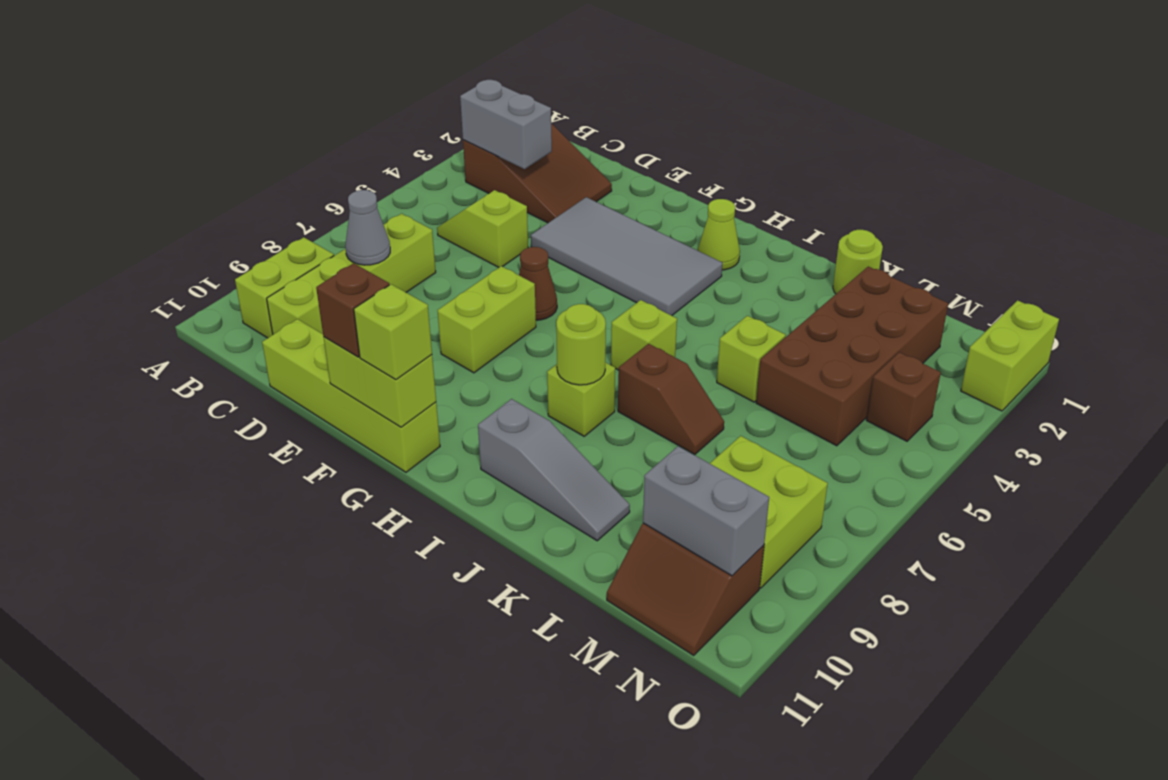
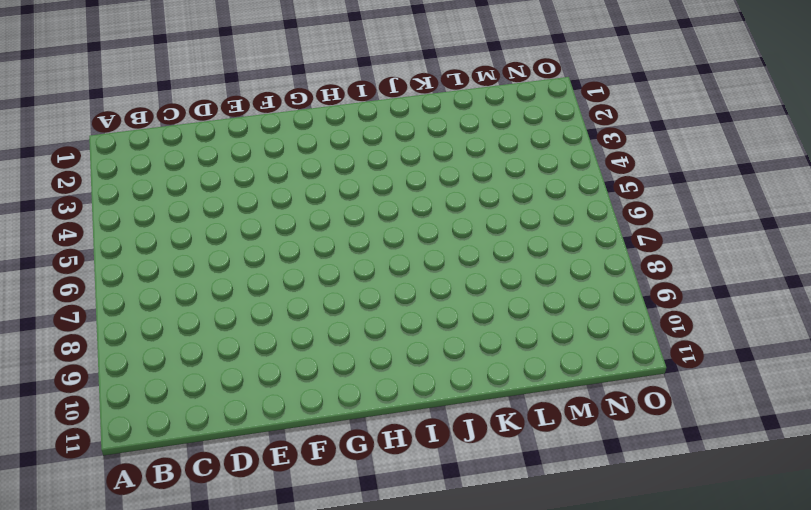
none -> brown 2x3 slope [463,123,612,223]
none -> lime 1x2 brick [235,237,334,338]
none -> lime 1x2 slope [437,190,528,267]

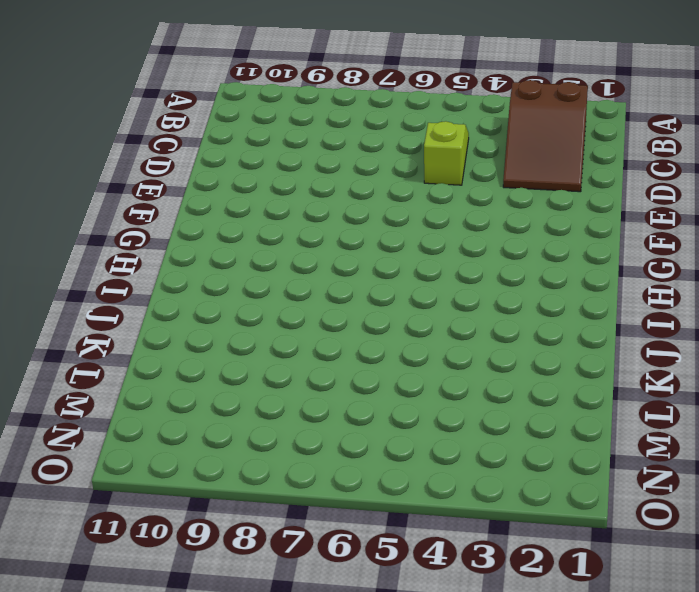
none -> lime 1x2 brick [235,237,334,338]
none -> lime 1x4 brick [267,214,436,334]
none -> lime 1x4 brick [262,319,440,472]

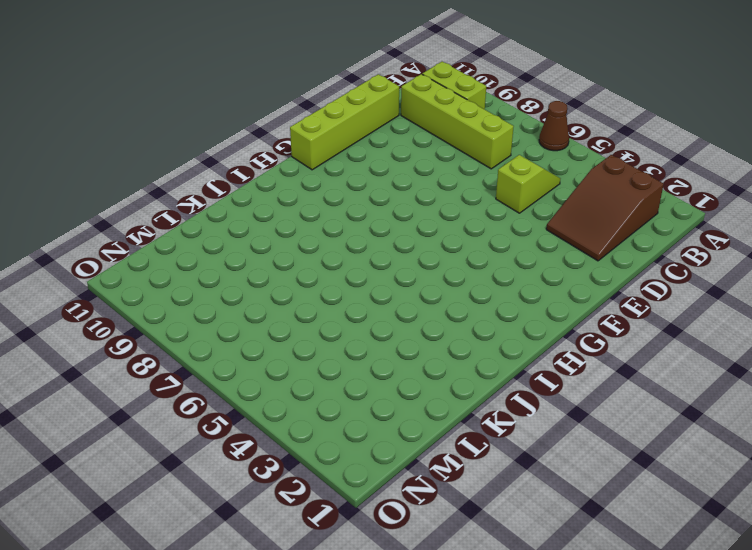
brown 1x1 cone [539,101,569,151] -> brown 1x1 cone moved to [519,247,557,320]
none -> grey 2x4 tile [531,197,722,316]
none -> lime 1x2 brick [437,266,536,373]
none -> lime 1x1 cone [698,199,740,270]

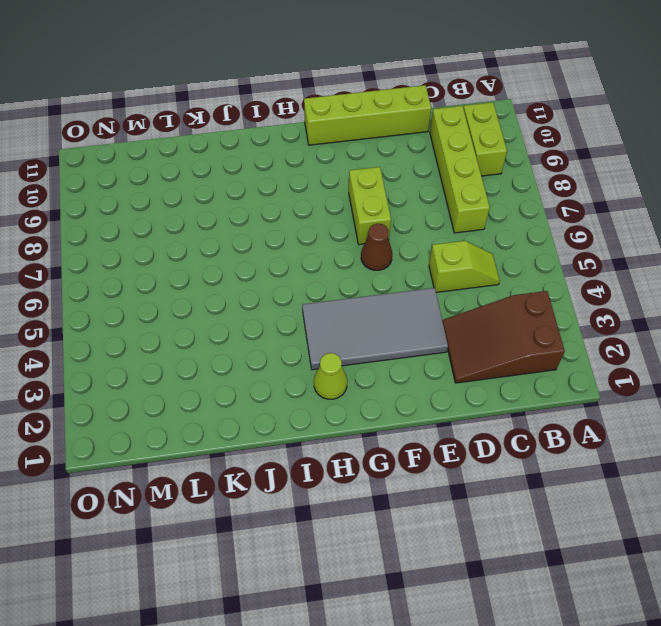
none -> lime 1x1 brick [611,300,677,370]
none -> lime 1x1 brick [547,362,615,436]
none -> grey 1x3 slope [478,399,630,541]

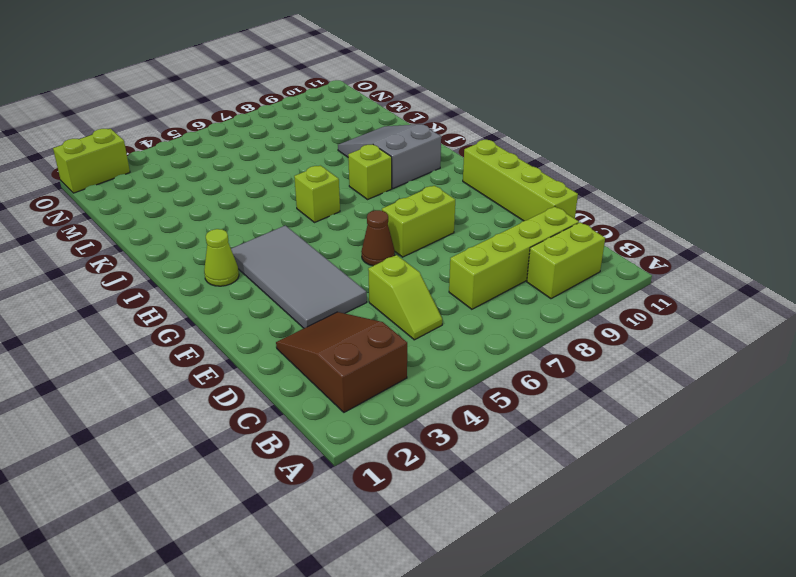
grey 2x3 slope [338,124,441,188] -> grey 1x3 slope [478,399,630,541]
none -> brown 1x2 slope [618,344,724,455]
none -> lime 1x1 round brick [833,230,883,294]
none -> lime 1x1 brick [717,316,786,402]

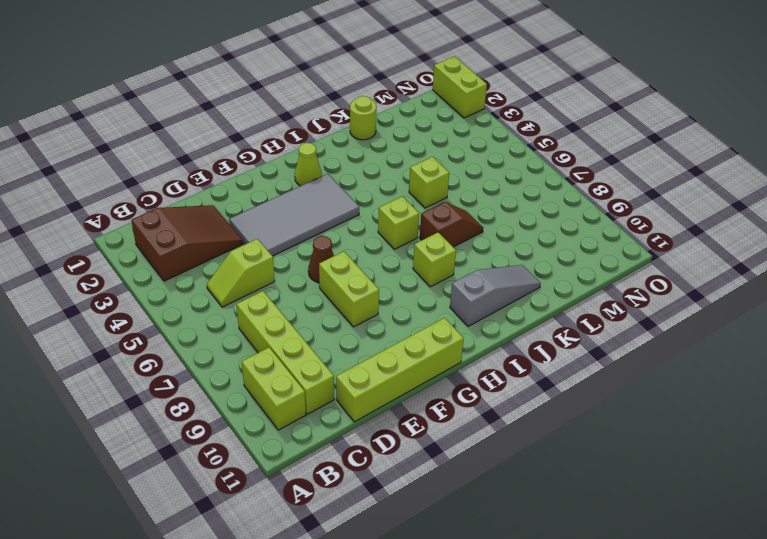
none -> brown 2x4 brick [756,267,948,446]
none -> lime 2x2 brick [710,436,828,588]
none -> brown 2x2 slope [607,523,764,655]

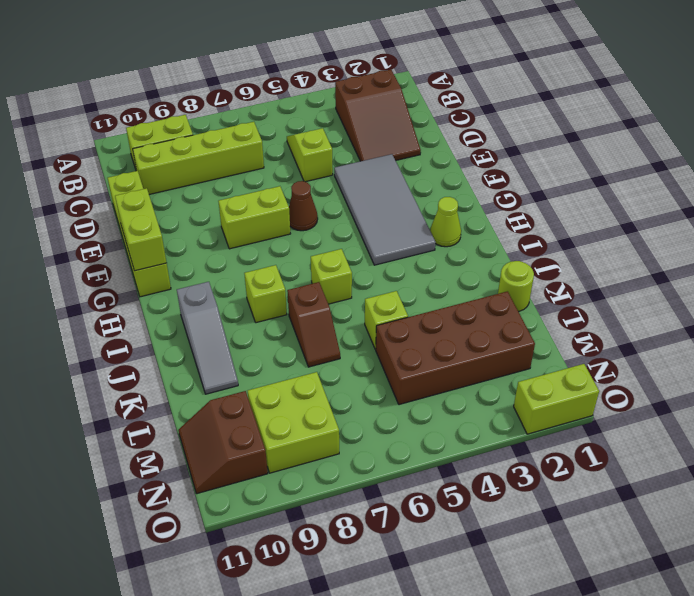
none -> brown 1x1 brick [866,352,941,441]
none -> grey 1x2 brick [460,80,552,169]
none -> grey 1x1 cone [345,190,390,265]

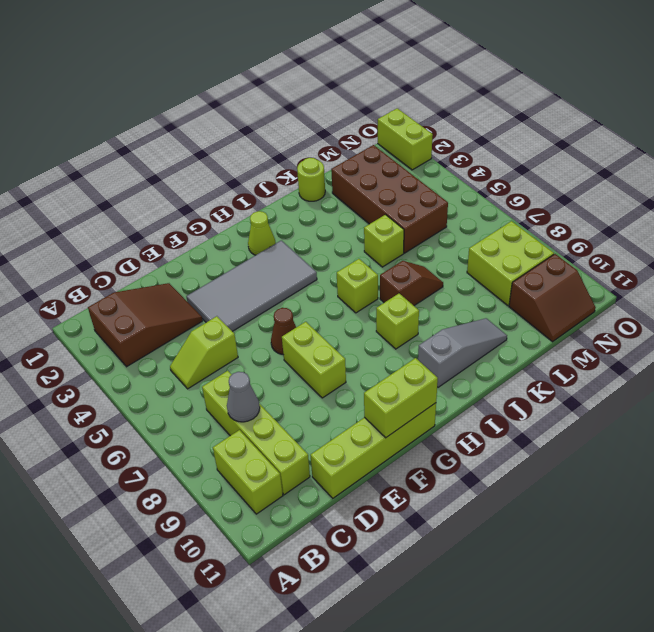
none -> brown 1x1 brick [866,352,941,441]
none -> grey 1x2 brick [460,80,552,169]
none -> lime 1x1 round brick [556,304,606,385]

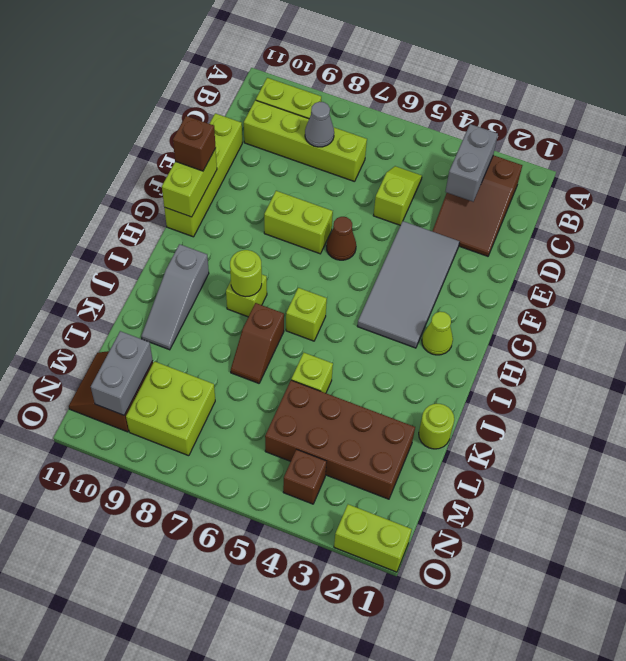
none -> lime 1x1 brick [354,284,432,380]

